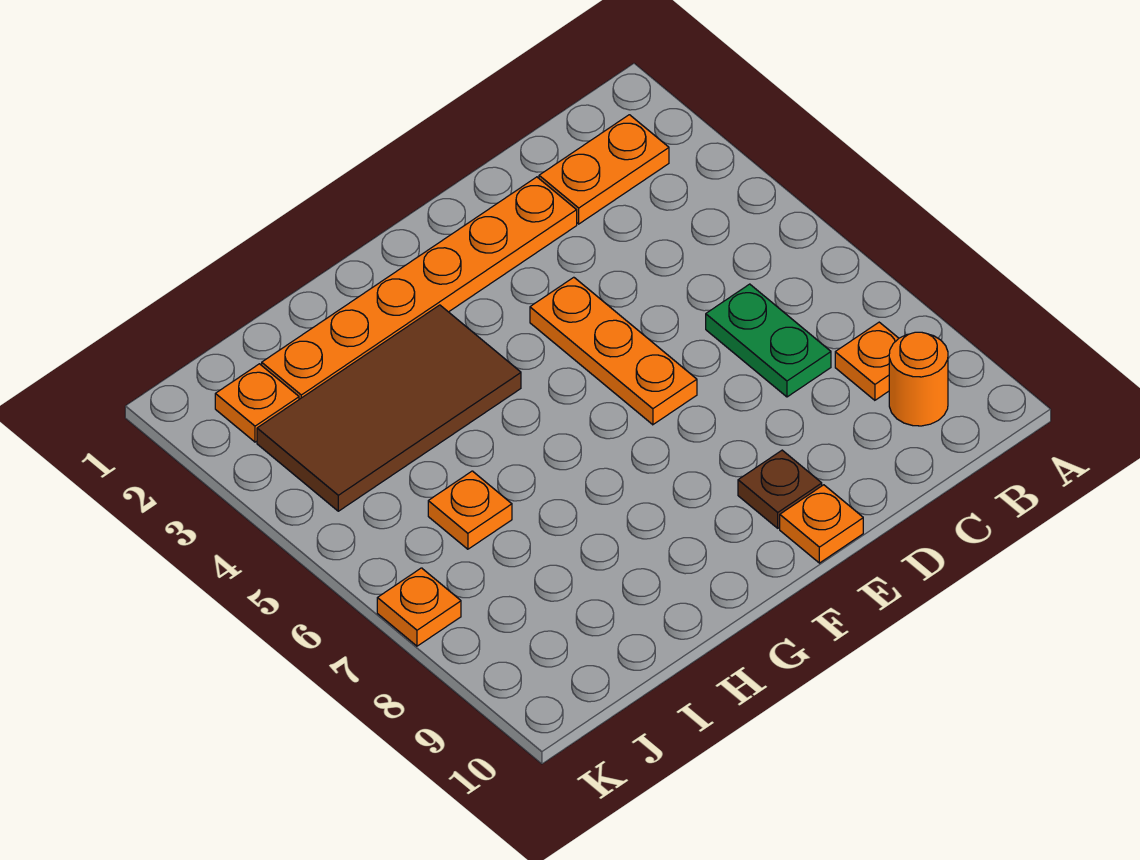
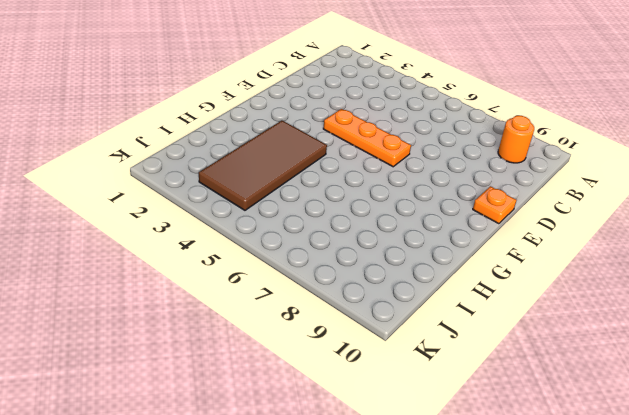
none -> orange 1x2 plate [539,115,669,224]
none -> orange 1x1 plate [835,322,899,400]
none -> green 1x2 plate [706,284,831,397]

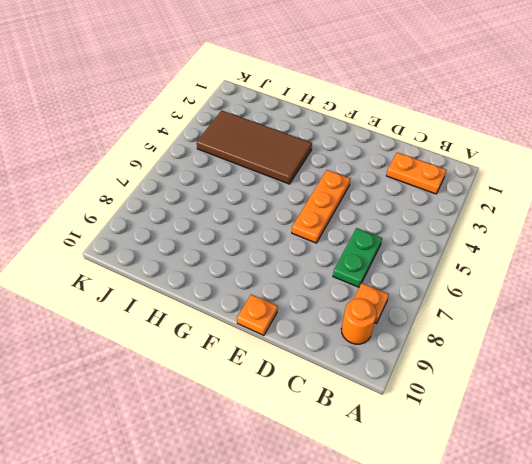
none -> orange 1x6 plate [262,177,577,399]
none -> brown 1x1 plate [738,450,822,528]
none -> orange 1x1 plate [428,471,512,549]

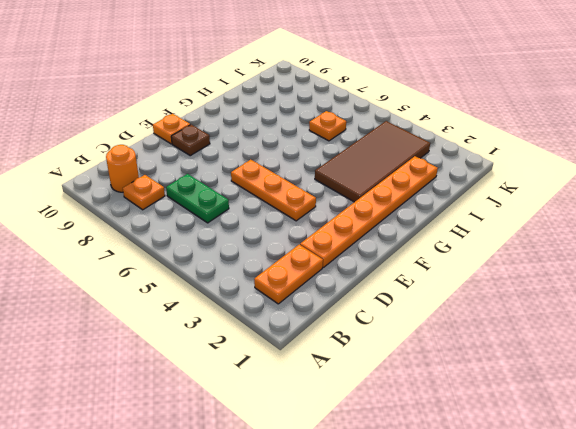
none -> orange 1x1 plate [215,364,299,442]
none -> orange 1x1 plate [377,568,461,646]

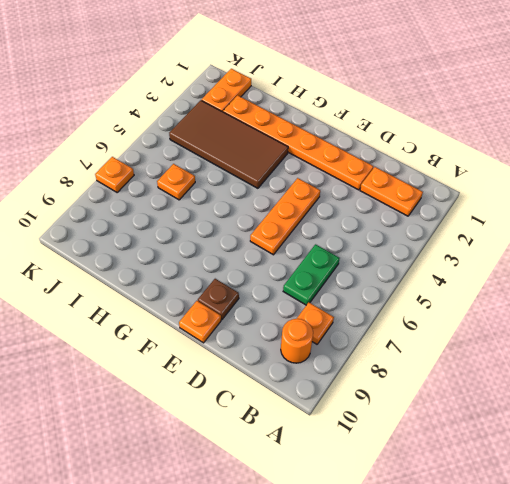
orange 1x2 plate [202,69,251,112] -> orange 1x1 plate [215,364,299,442]

